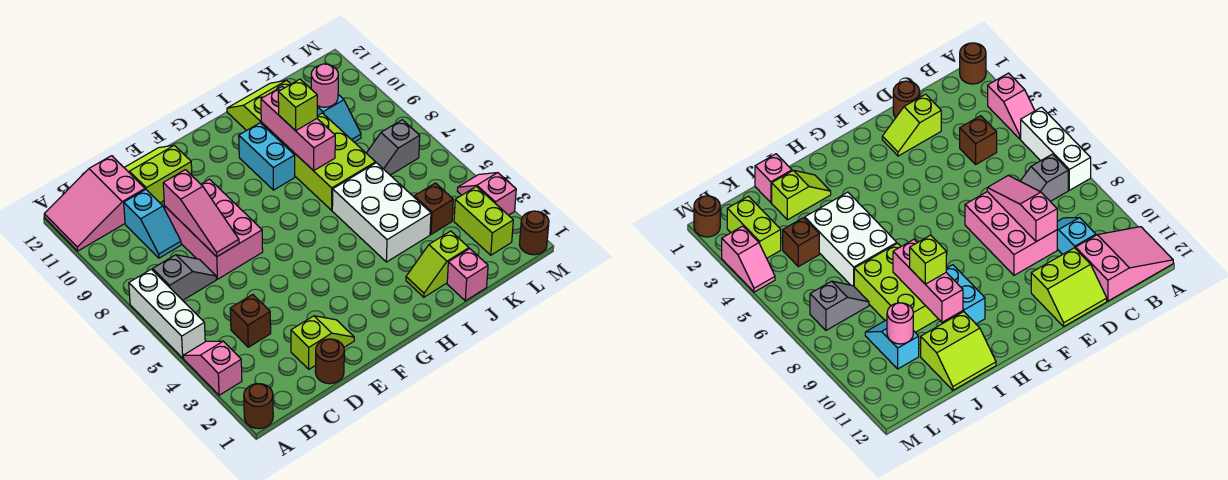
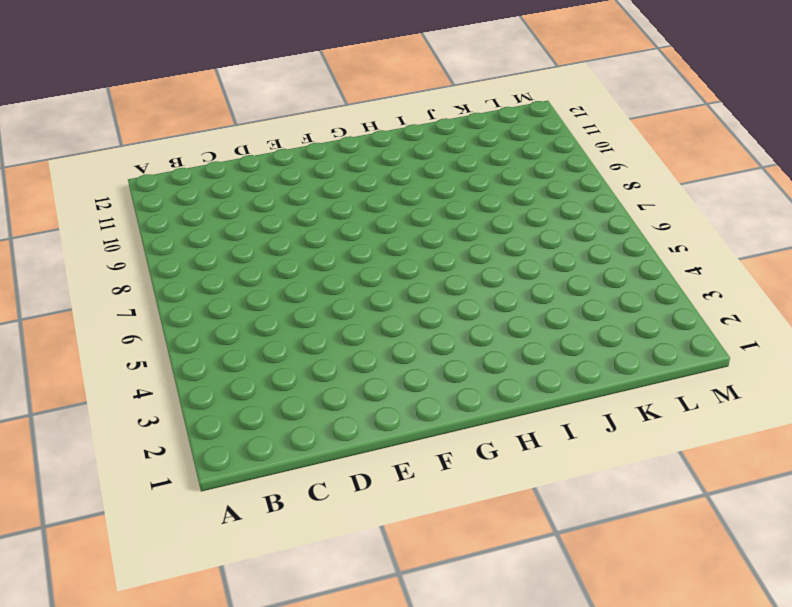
none -> brown 1x1 round brick [244,384,273,429]
none -> pink 1x2 slope [183,341,242,395]
none -> white 1x3 brick [129,269,205,358]

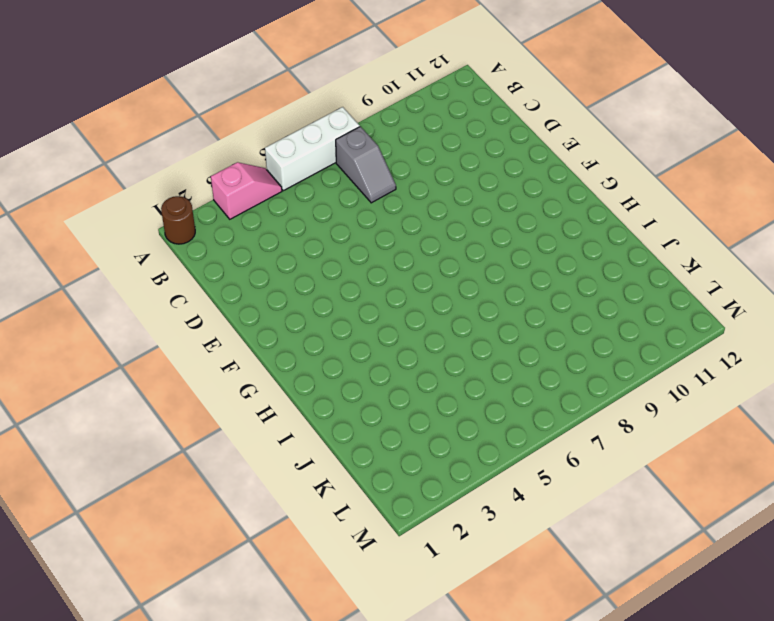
none -> pink 2x3 slope [44,156,145,251]
none -> brown 1x1 brick [230,294,271,347]
none -> cyan 1x2 slope [124,189,181,258]

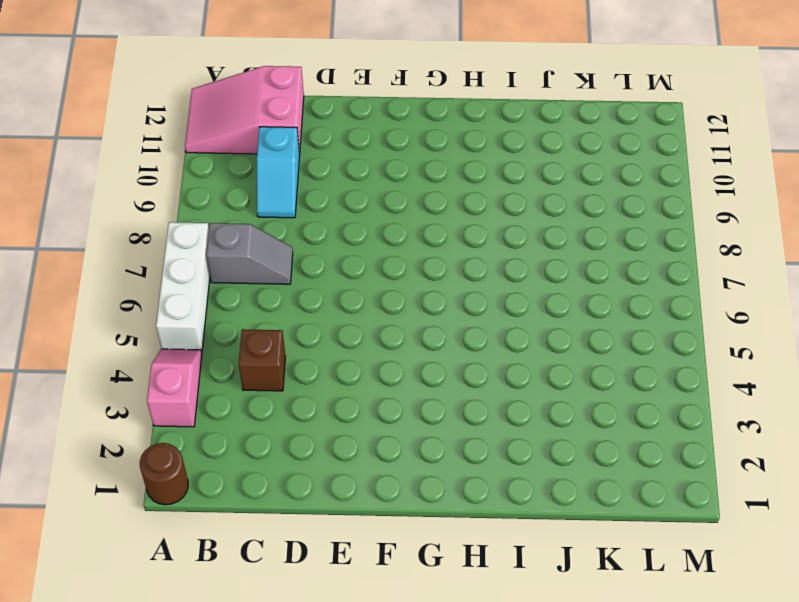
none -> brown 1x1 round brick [315,339,344,384]
none -> lime 1x2 slope [291,316,354,369]
none -> pink 2x3 brick [164,179,263,279]

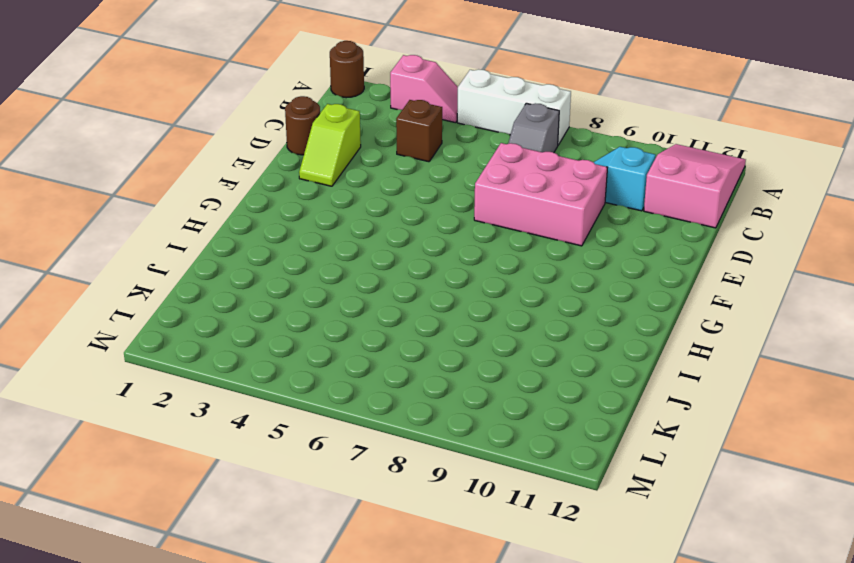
none -> lime 2x2 slope [124,145,192,203]
none -> cyan 1x2 brick [239,123,295,190]
none -> lime 1x2 slope [406,231,469,297]

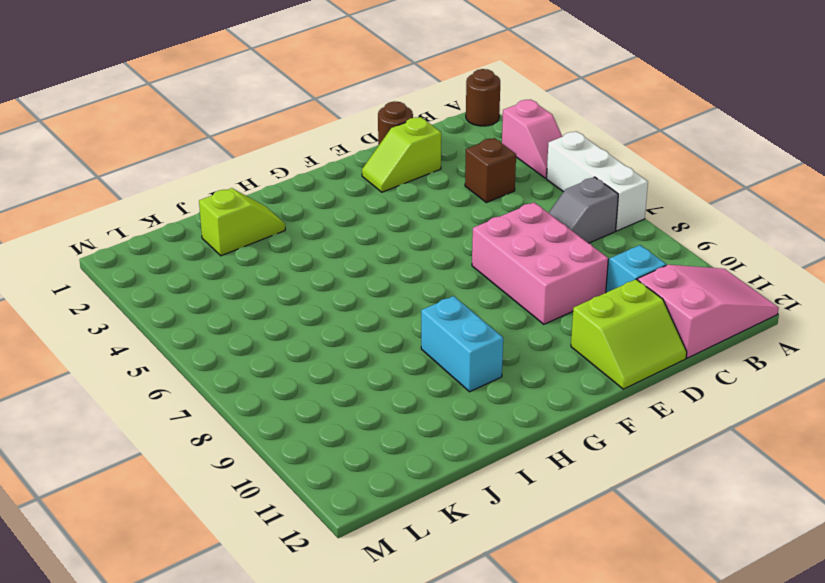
none -> white 2x3 brick [332,163,431,262]
none -> lime 2x3 brick [279,113,376,210]
none -> lime 2x2 slope [227,80,291,136]

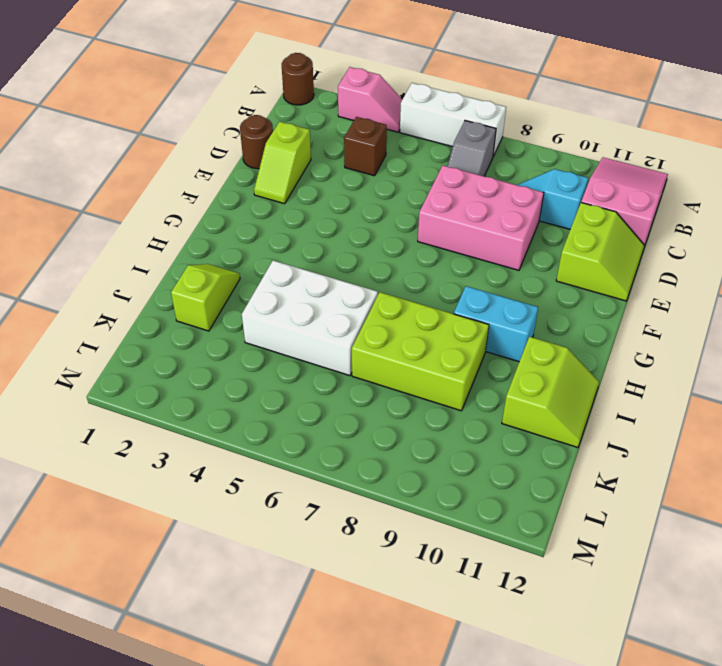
none -> pink 1x1 brick [447,249,488,301]
none -> brown 1x1 brick [414,183,453,234]
none -> grey 1x2 slope [367,120,420,175]

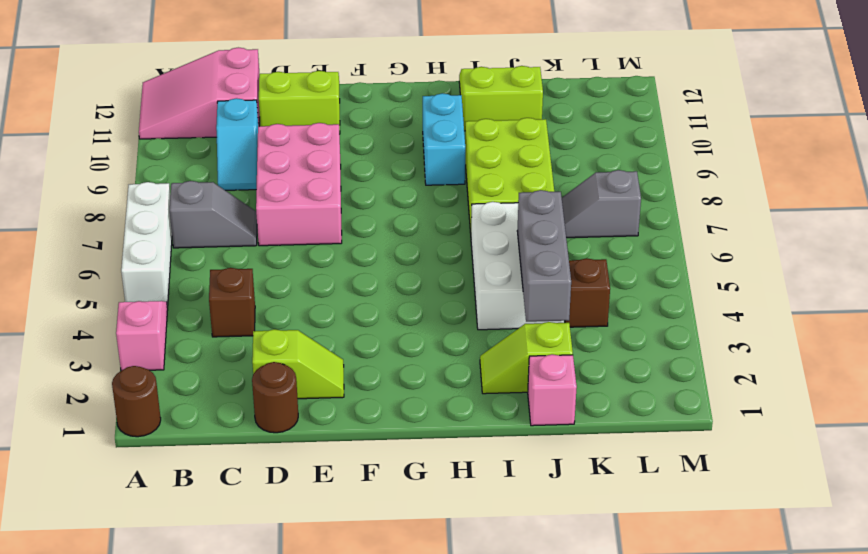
grey 1x3 brick [517,190,571,322] -> none
none -> cyan 1x2 slope [317,95,361,142]
none -> lime 1x2 brick [454,187,513,255]
none -> brown 1x1 round brick [519,211,549,255]

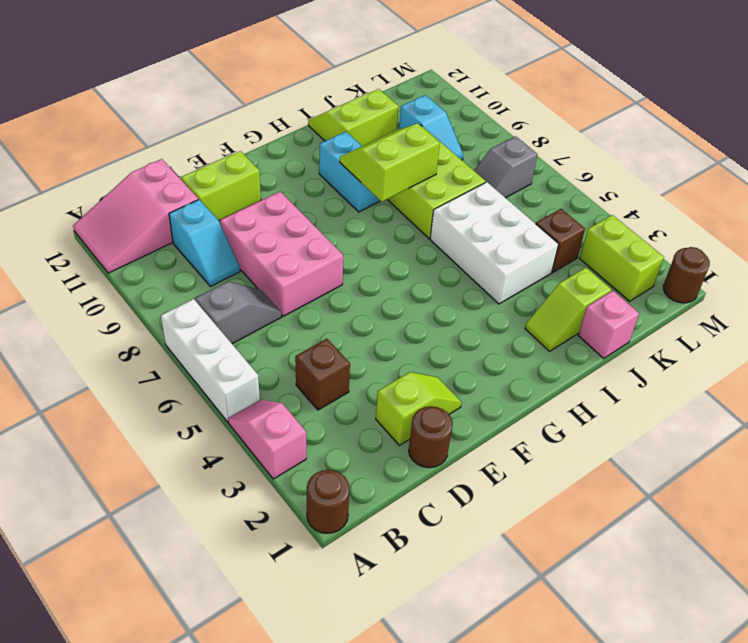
lime 2x2 slope [340,123,440,202] -> pink 1x3 brick [261,86,335,171]
none -> pink 1x2 slope [457,173,516,215]
none -> pink 1x3 slope [163,170,239,257]
none -> pink 1x1 round brick [311,64,338,107]

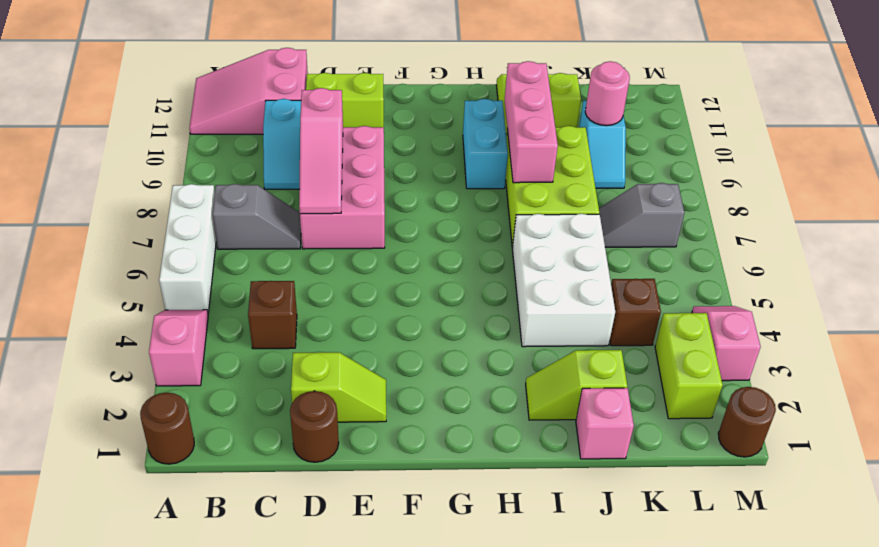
none -> lime 1x1 brick [278,79,317,131]

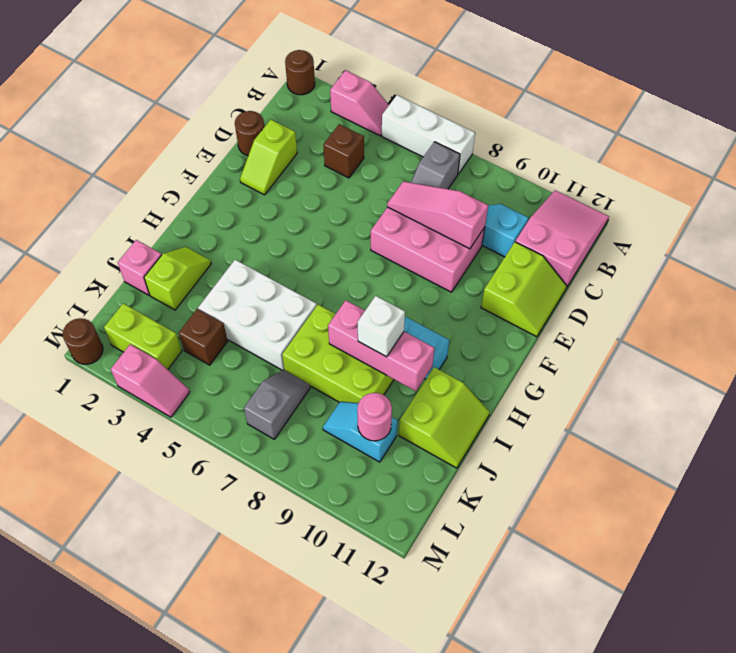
white 1x1 brick [358,296,405,357] -> lime 1x1 brick [278,79,317,131]

